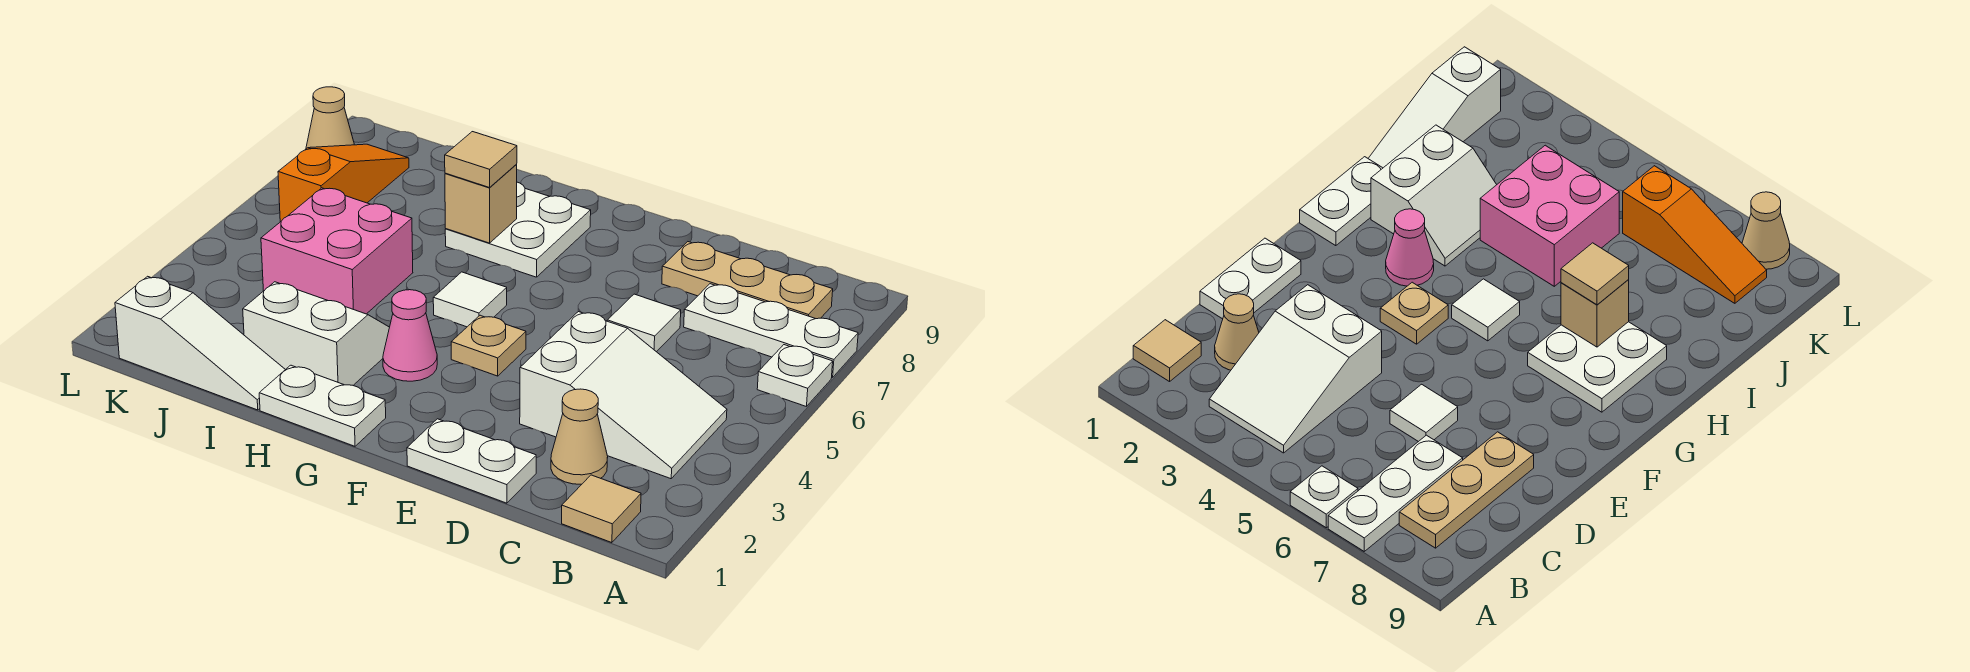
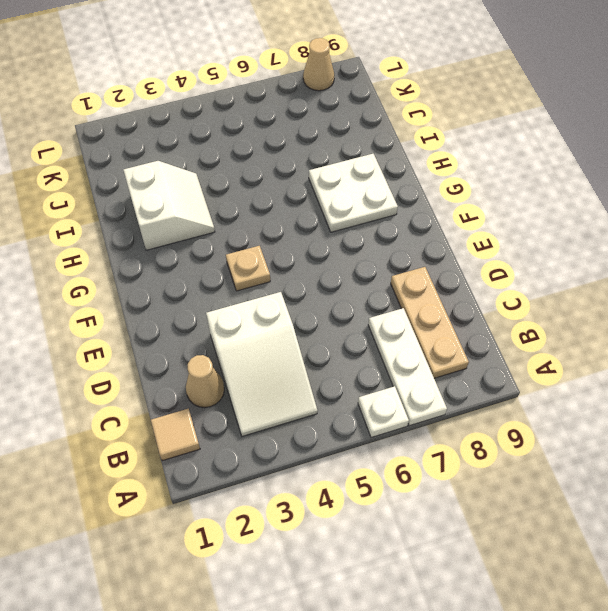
none -> white 1x2 plate [407,419,536,503]
none -> white 1x1 tile [607,294,681,352]
none -> white 1x2 plate [259,365,386,446]

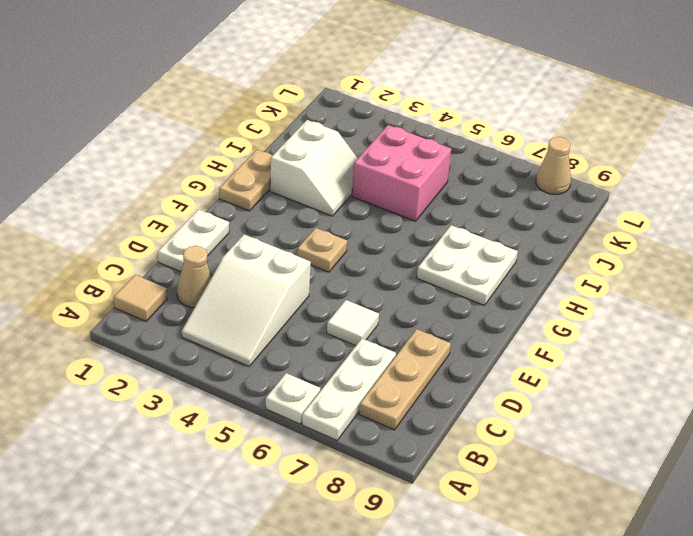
tan 1x2 plate [219,150,272,211] -> white 1x2 plate [259,365,386,446]
none -> pink 1x1 cone [383,290,437,381]
none -> white 1x1 tile [433,272,507,327]
none -> white 1x3 slope [115,276,285,410]

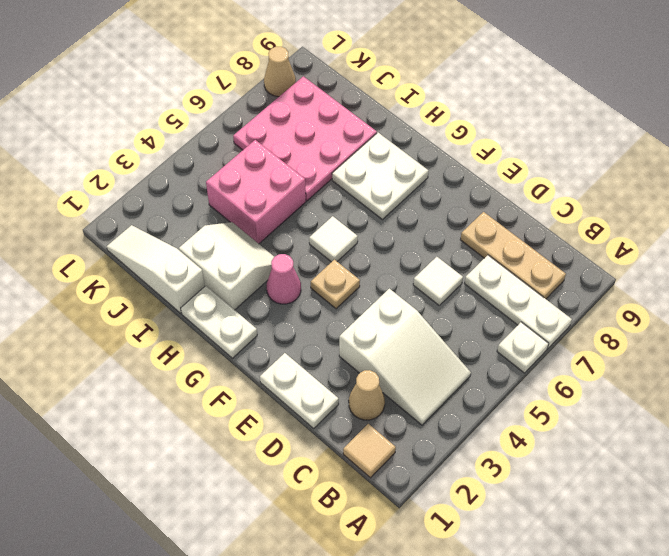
white 1x3 slope [107,225,205,313] -> white 1x3 slope turned to [115,276,285,410]
pink 3x3 plate [233,76,377,201] -> orange 1x3 slope [278,144,409,222]
none -> tan 1x1 brick [445,165,517,243]
none -> tan 1x1 tile [445,132,517,188]

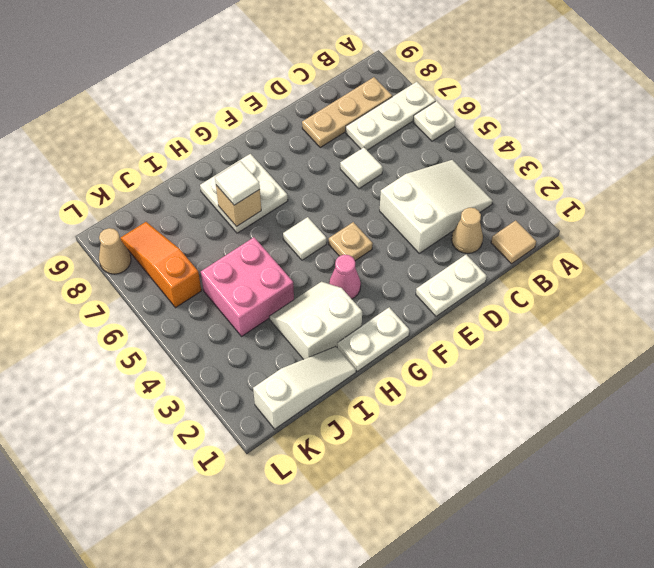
white 1x1 tile [215,161,260,205] -> tan 1x1 tile [445,132,517,188]

